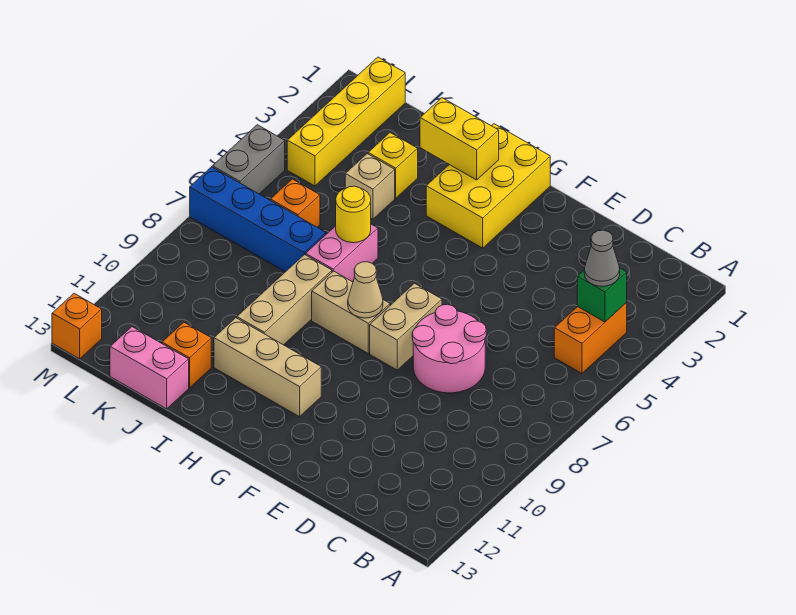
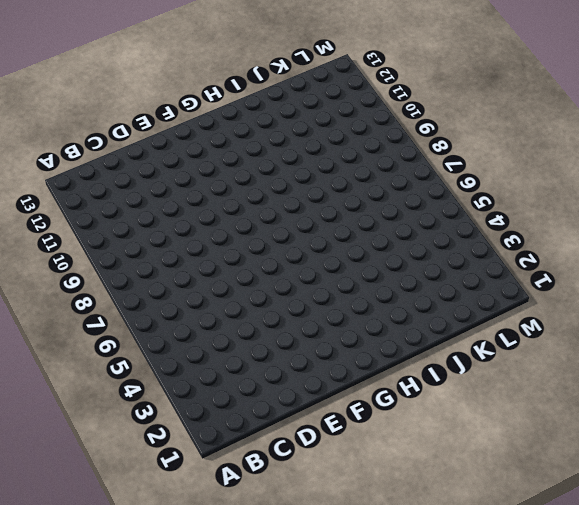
none -> orange 1x2 brick [554,303,627,373]
none -> pink 2x2 round brick [412,304,486,393]
none -> tan 1x2 brick [370,283,442,370]

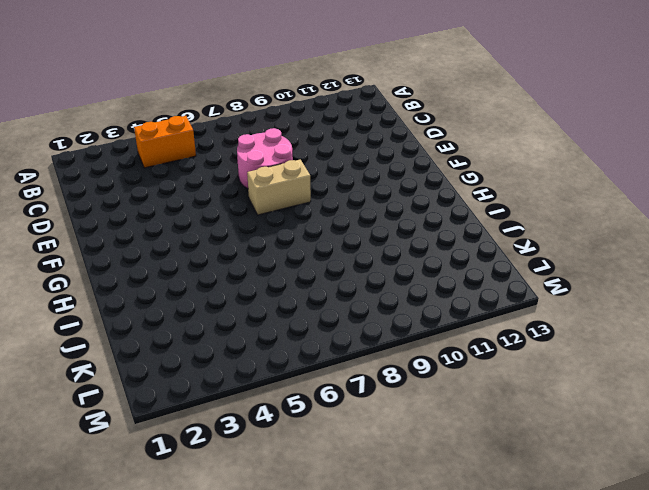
none -> yellow 2x3 brick [426,124,550,248]
none -> tan 1x2 brick [312,271,390,353]
none -> tan 1x3 brick [214,318,321,417]

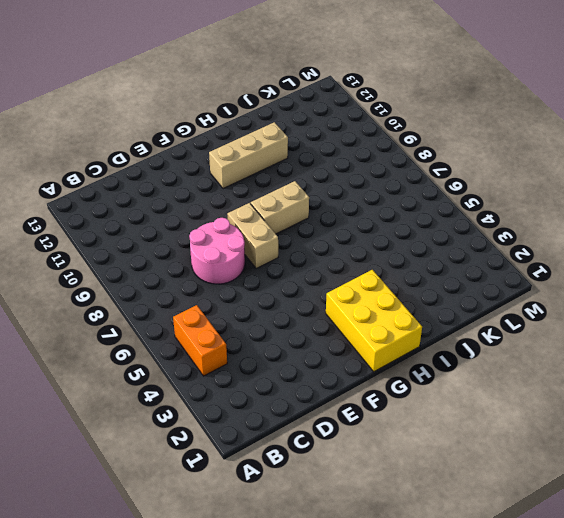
none -> pink 1x2 brick [306,224,378,282]
none -> tan 1x3 brick [237,254,332,345]
none -> yellow 1x1 brick [368,133,418,198]

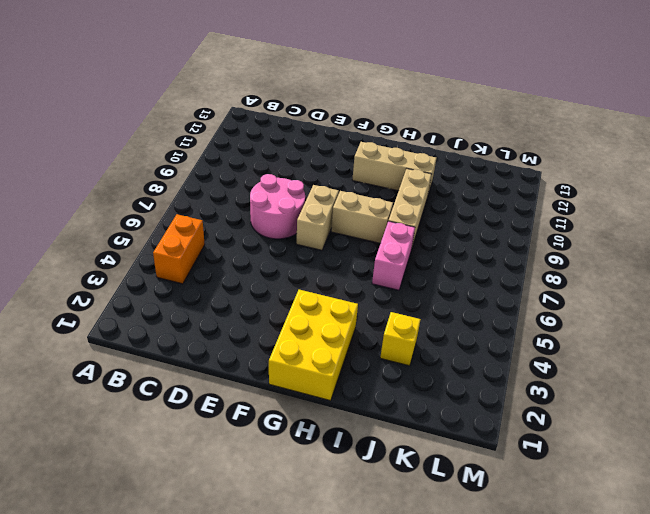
none -> tan 1x1 brick [345,154,395,219]
none -> blue 1x4 brick [190,167,326,272]
none -> orange 1x1 brick [162,322,211,388]

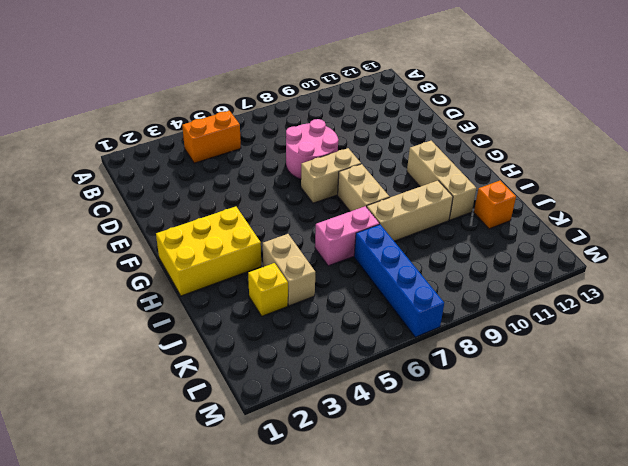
tan 1x2 brick [263,234,315,306] -> tan 1x1 brick [345,154,395,219]
none -> pink 1x2 brick [110,327,189,409]
none -> orange 1x1 brick [270,179,320,227]
none -> yellow 1x4 brick [287,57,405,186]

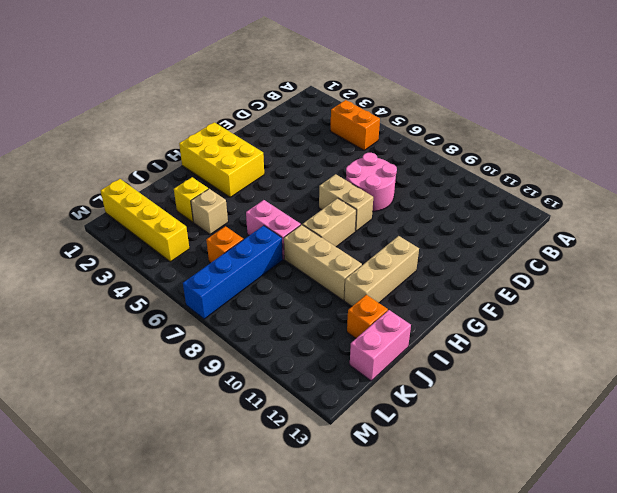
none -> grey 1x2 brick [212,125,285,194]
none -> orange 1x1 brick [52,293,102,359]
none -> green 1x1 brick [577,268,627,322]

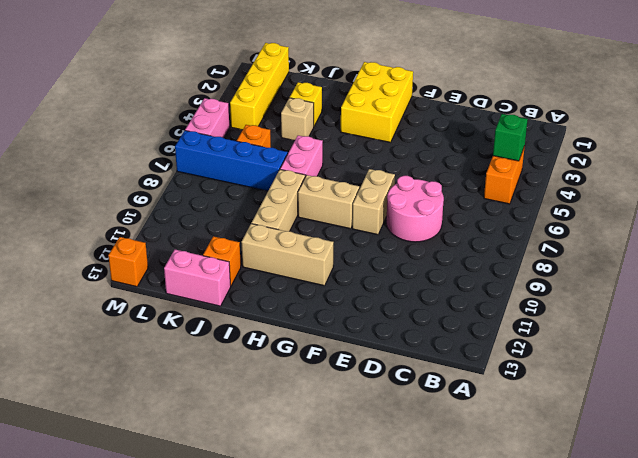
pink 1x2 brick [185,98,230,138] -> grey 1x2 brick [212,125,285,194]
none -> tan 1x1 cone [348,262,383,318]
none -> yellow 1x2 brick [420,98,499,180]
none -> yellow 1x1 round brick [336,186,371,243]

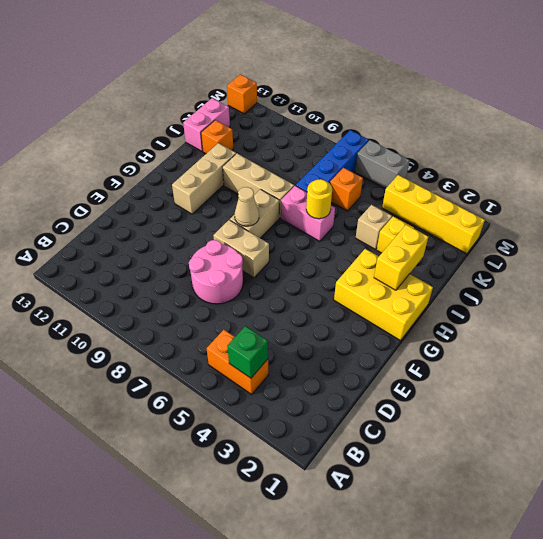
none -> grey 1x1 cone [584,230,620,287]

